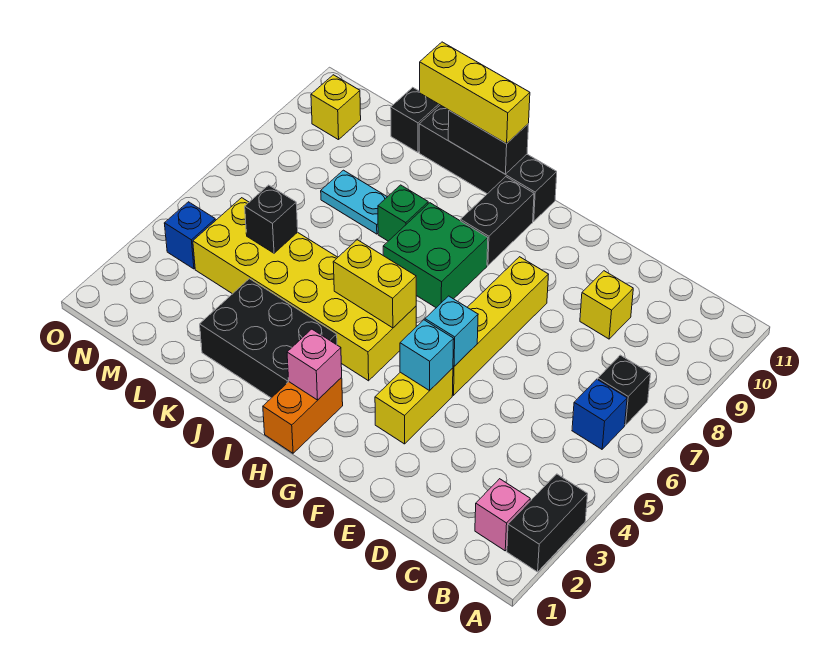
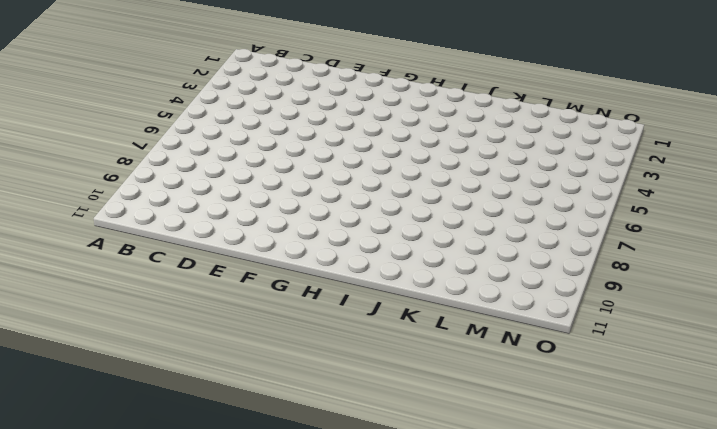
none -> black 1x2 brick [507,474,588,572]
none -> pink 1x1 brick [475,479,530,551]
none -> blue 1x1 brick [572,379,627,449]

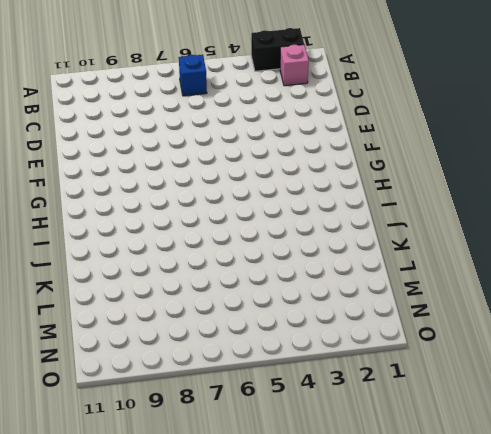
none -> black 1x1 brick [598,355,651,425]
none -> yellow 1x1 brick [580,271,633,339]
none -> yellow 1x2 brick [375,368,453,444]

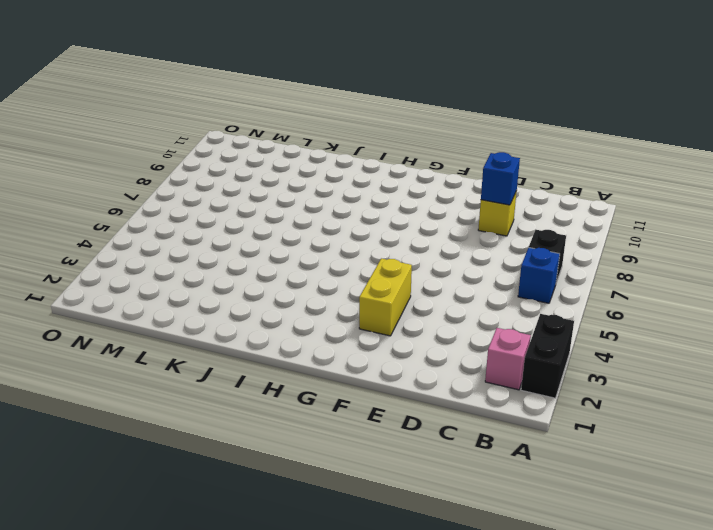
blue 1x1 brick [481,152,520,205] -> blue 1x1 brick moved to [164,202,216,269]
none -> yellow 1x4 brick [453,257,549,395]
none -> orange 1x2 brick [263,378,343,453]
none -> yellow 2x6 brick [193,198,416,381]

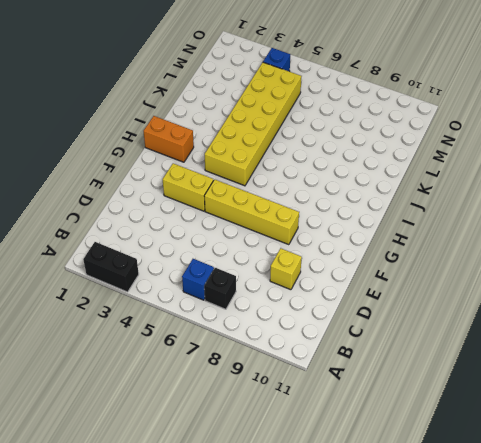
none -> pink 1x1 brick [475,479,530,551]
none -> green 2x2 brick [383,203,488,308]
none -> black 1x2 brick [461,177,534,265]

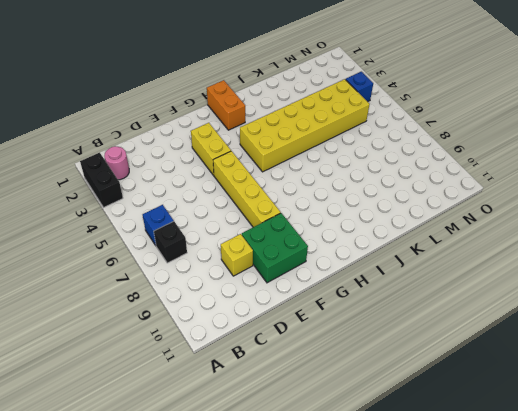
pink 1x1 round brick [104,146,129,180] -> pink 1x1 brick [475,479,530,551]
green 2x2 brick [242,213,308,283] -> green 2x2 brick moved to [383,203,488,308]
none -> black 1x2 brick [461,177,534,265]
none -> black 1x4 brick [419,105,557,221]
none -> black 2x3 brick [200,279,337,398]

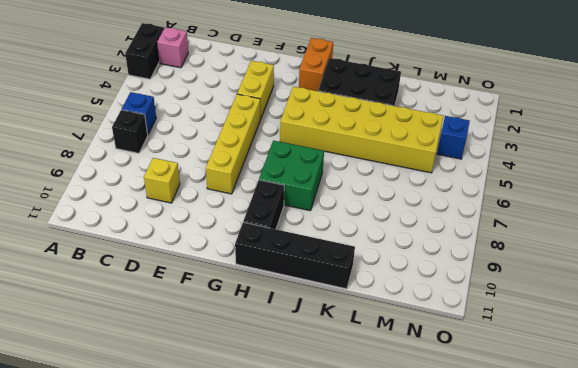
none -> green 1x1 brick [378,185,428,241]
none -> cyan 1x2 plate [321,170,387,234]
none -> black 1x1 brick [391,87,440,152]

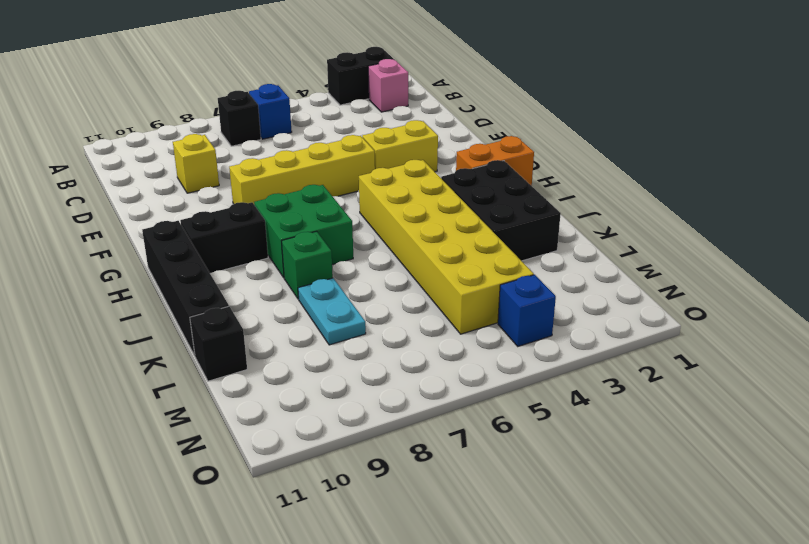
none -> yellow 1x1 brick [311,75,361,140]
none -> cyan 1x1 brick [400,320,454,391]
none -> cyan 1x1 brick [425,296,478,366]

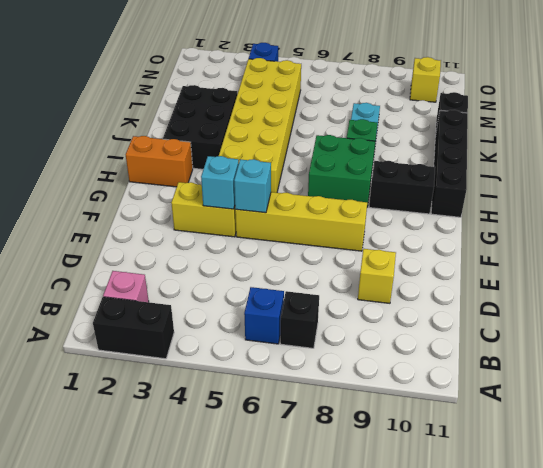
none -> pink 1x1 brick [287,329,342,400]
none -> yellow 1x2 brick [333,240,416,328]
none -> black 1x2 brick [448,111,529,174]

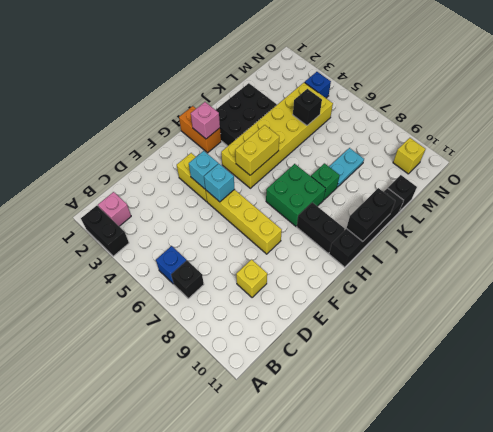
none -> yellow 1x3 brick [420,42,530,144]

